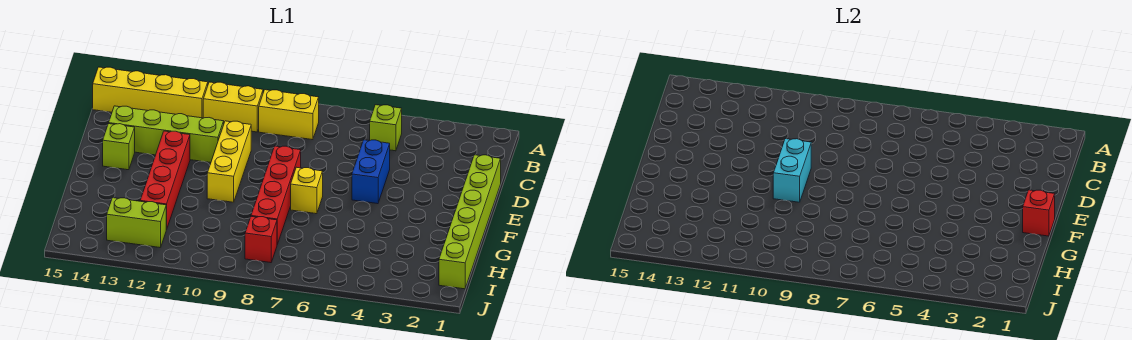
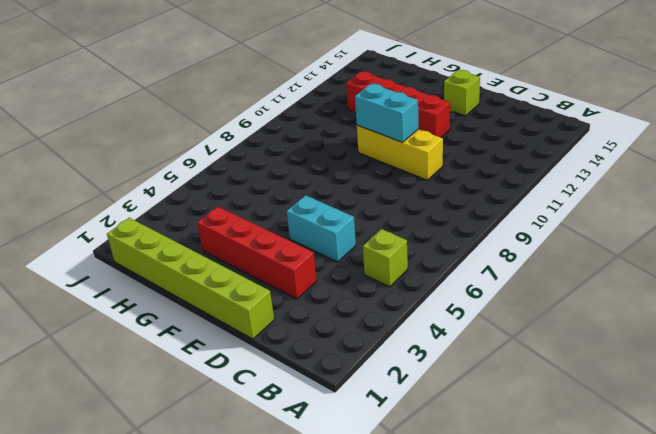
red 1x4 brick [197,207,317,299] -> red 1x4 brick moved to [251,146,301,244]
cyan 1x2 brick [287,195,356,262] -> blue 1x2 brick [352,140,390,204]
none -> yellow 1x2 brick [259,90,319,140]
none -> yellow 1x2 brick [203,82,263,132]
none -> yellow 1x4 brick [93,67,208,118]

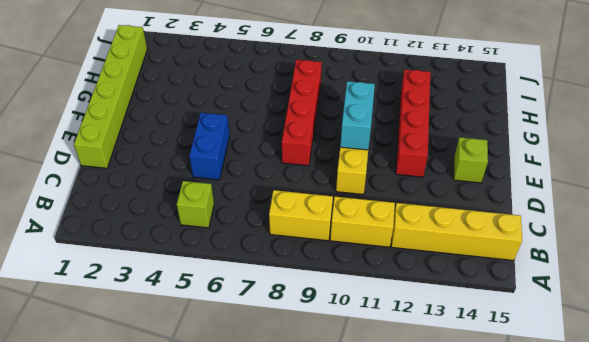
none -> lime 1x4 brick [109,106,224,163]
none -> yellow 1x1 brick [291,167,323,214]
none -> red 1x1 brick [245,216,277,263]

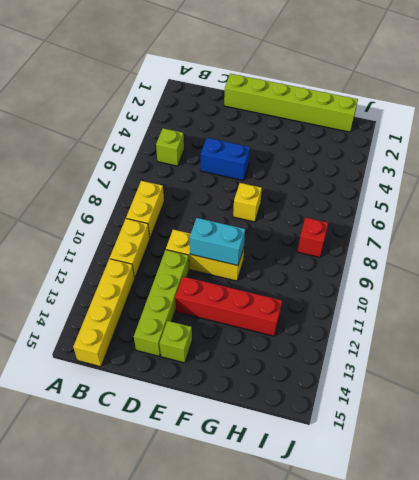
none -> red 1x4 brick [251,146,301,244]
none -> lime 1x2 brick [107,198,166,248]
none -> red 1x1 brick [1023,190,1055,236]

